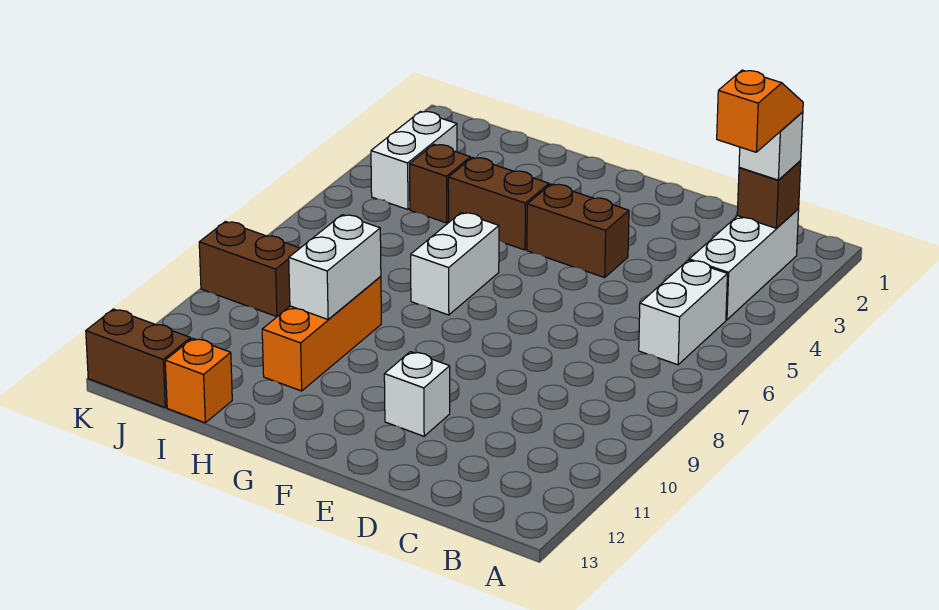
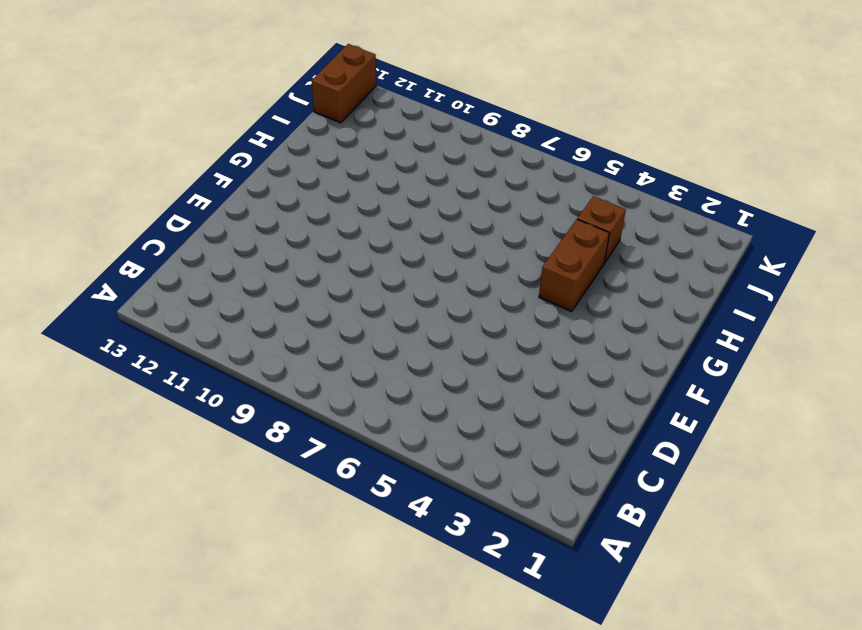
none -> white 1x3 brick [689,209,799,320]
none -> white 1x2 brick [639,260,727,365]
none -> brown 1x2 brick [527,184,629,278]

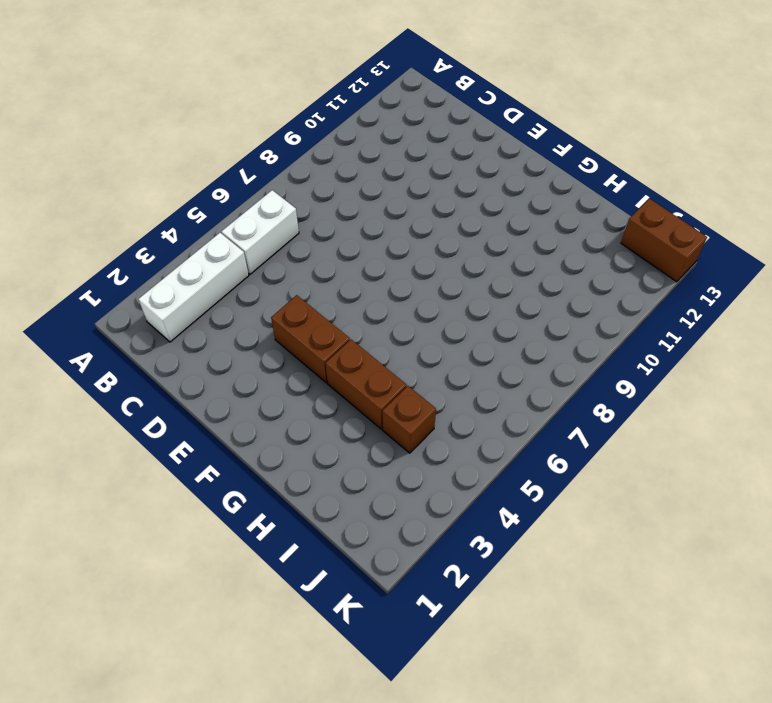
none -> white 1x1 brick [384,352,450,436]
none -> white 1x2 brick [411,213,499,315]
none -> orange 1x3 brick [262,276,381,391]

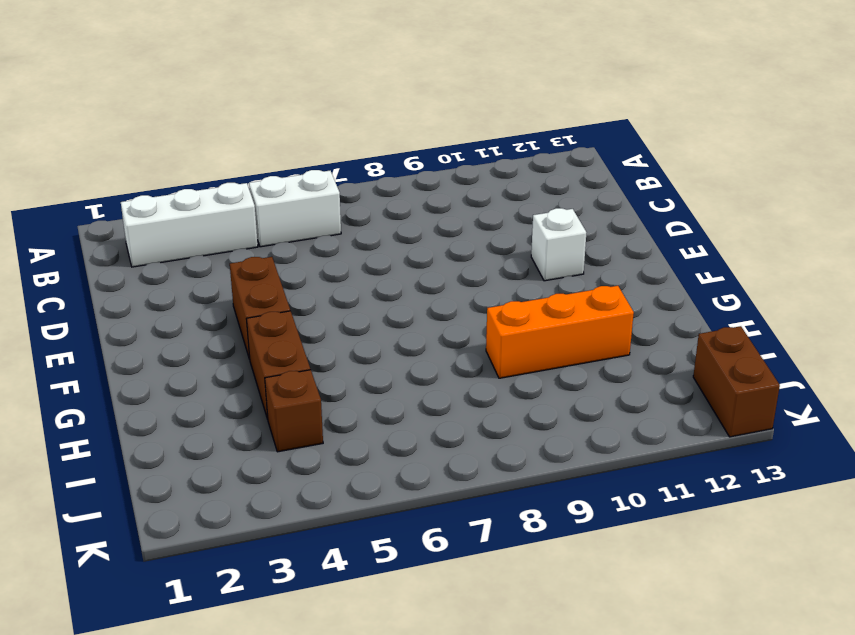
none -> white 1x2 brick [411,213,499,315]
none -> orange 1x1 brick [165,338,232,423]
none -> white 1x2 brick [371,112,457,210]

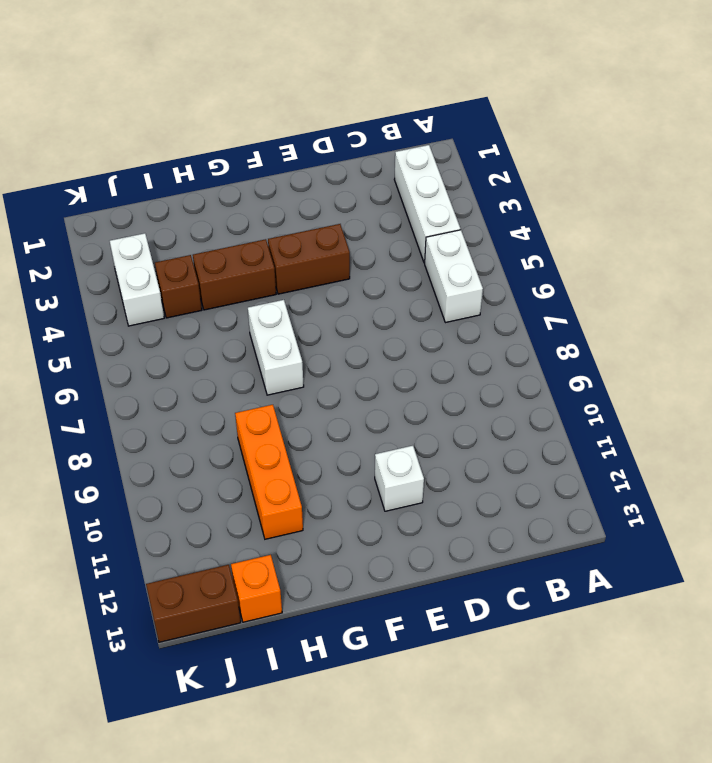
none -> brown 1x2 brick [199,222,300,317]
none -> brown 1x1 brick [737,161,801,228]
none -> white 1x2 brick [289,215,381,319]

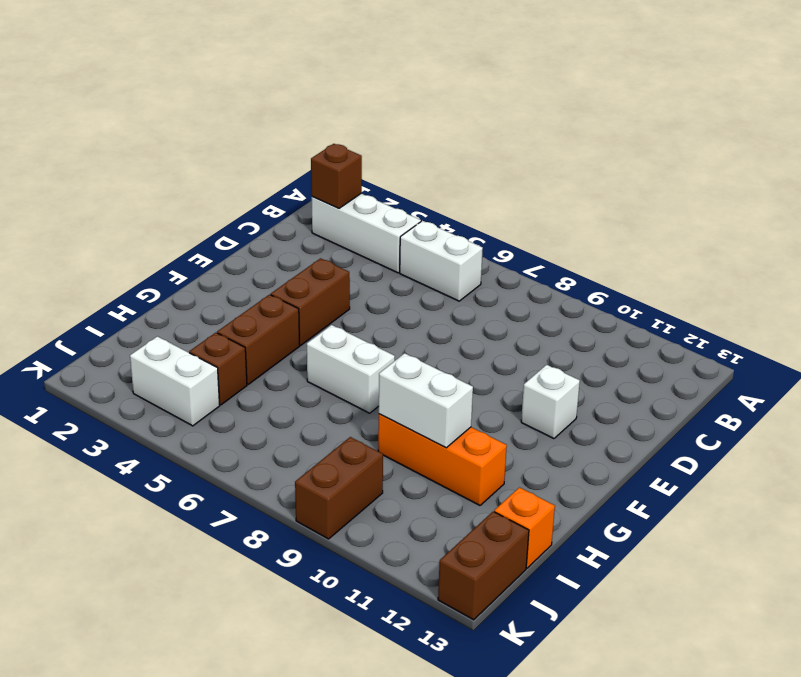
none -> white 1x1 brick [739,112,803,180]
none -> orange 1x2 slope [717,70,803,152]

